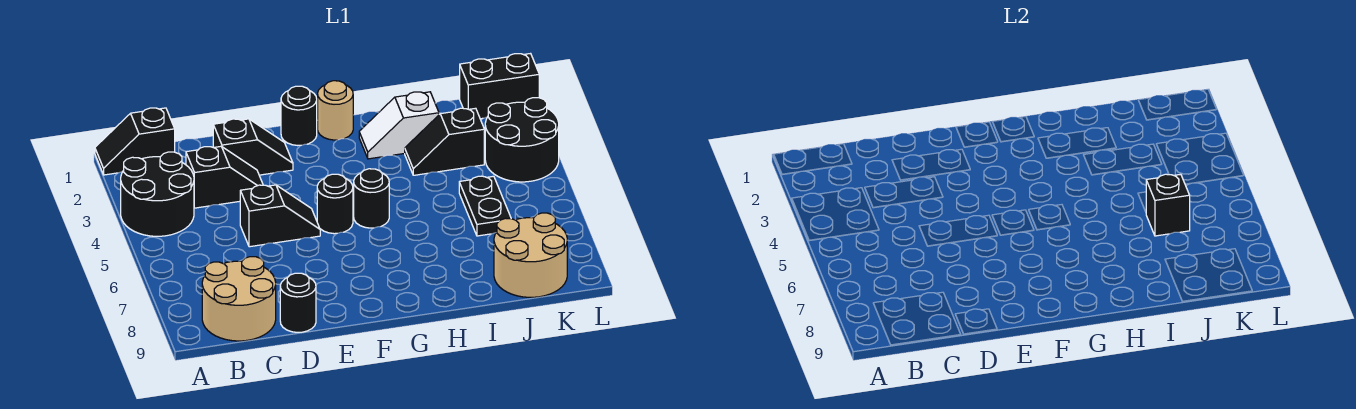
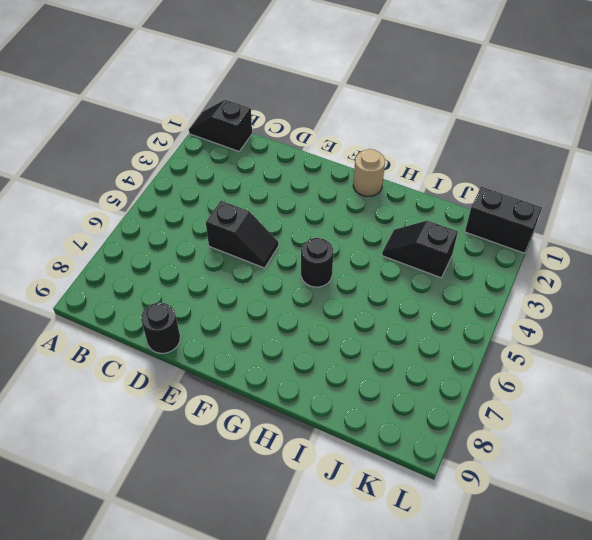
none -> black 2x2 round brick [121,152,194,236]
none -> tan 2x2 round brick [202,257,276,341]
none -> black 1x2 slope [186,146,263,208]

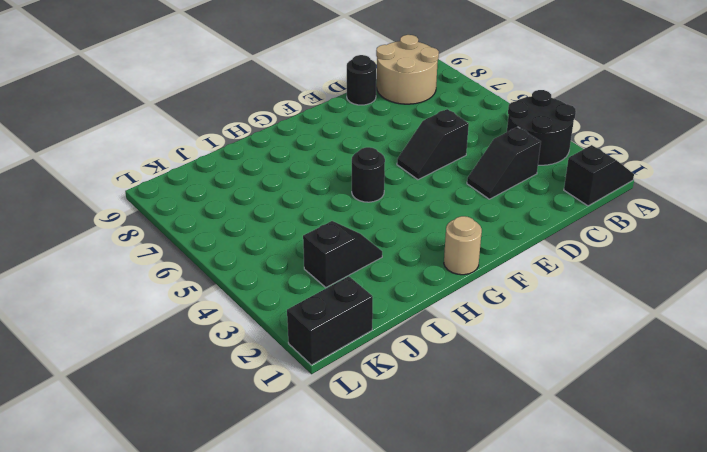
none -> black 1x2 slope [213,119,293,175]
none -> black 1x1 round brick [281,86,317,146]
none -> black 1x1 round brick [317,174,353,234]

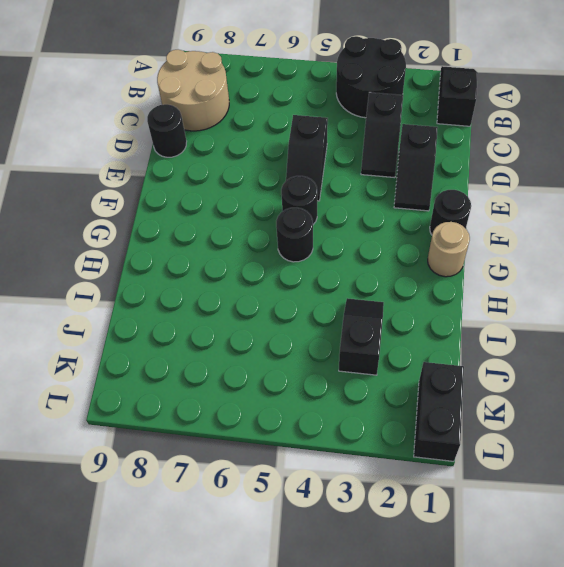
none -> white 1x2 slope [359,92,439,159]
none -> black 1x2 plate [459,176,511,236]
none -> tan 2x2 round brick [494,213,567,297]

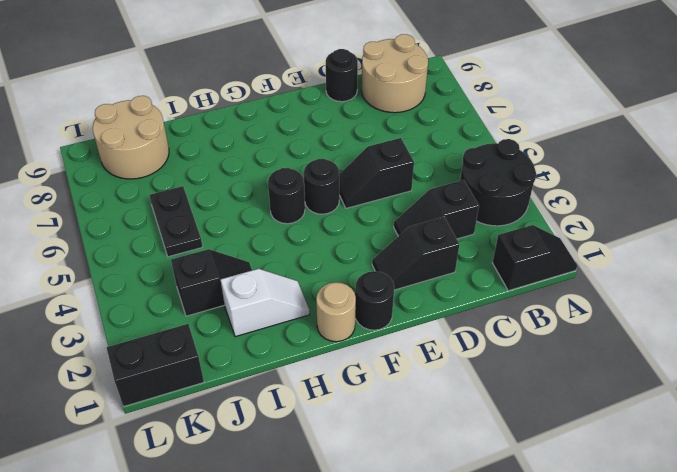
none -> black 2x2 round brick [485,98,559,182]
none -> black 1x1 brick [1146,174,1190,236]

